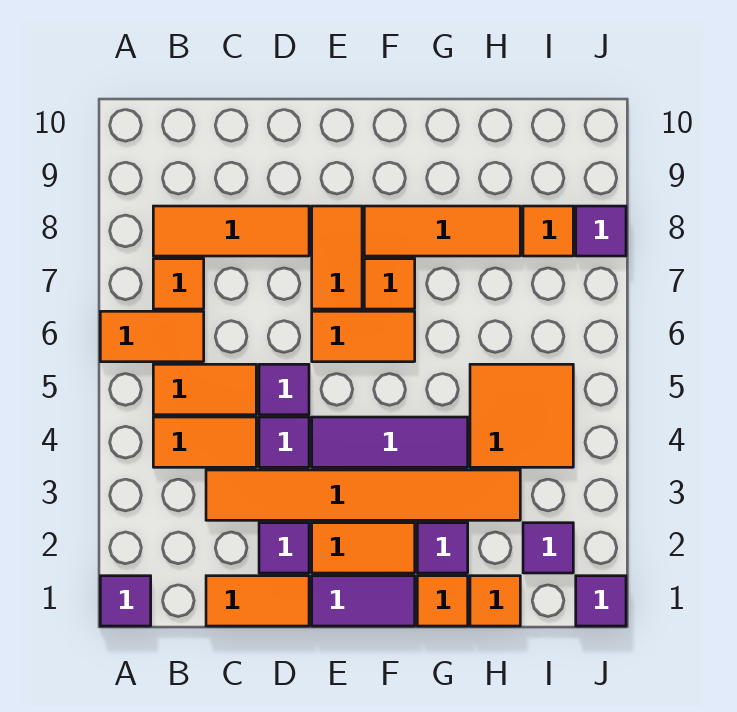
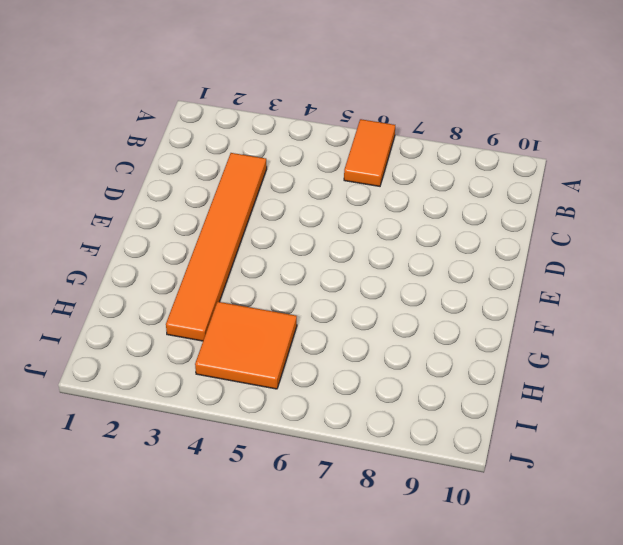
none -> purple 1x1 tile [100,576,151,626]
none -> orange 1x2 tile [153,417,256,467]
none -> orange 1x2 tile [153,364,256,415]

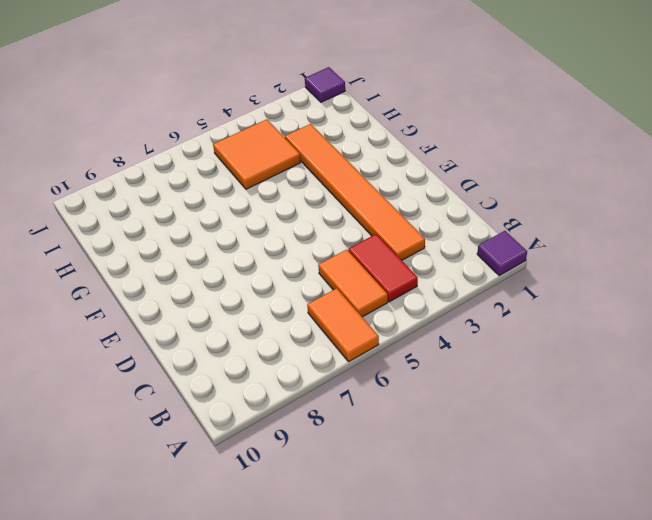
red 1x2 tile [348,234,418,302] -> orange 1x2 tile [153,417,256,467]
none -> orange 1x1 tile [153,259,204,309]
none -> orange 1x3 tile [153,206,309,256]
none -> orange 1x2 tile [206,576,309,626]

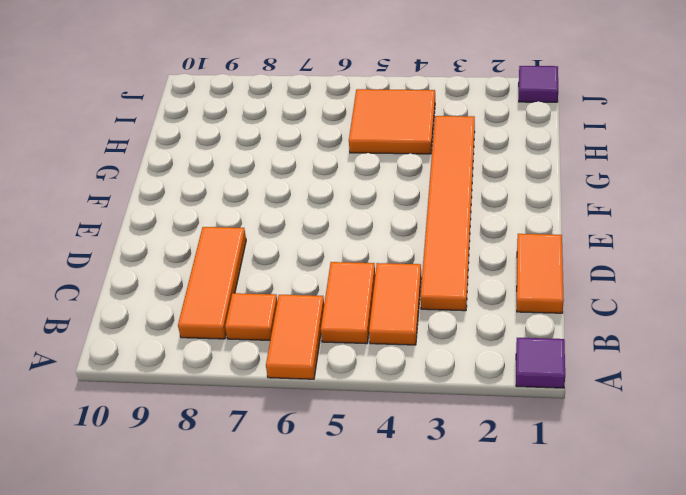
none -> purple 1x1 tile [259,523,309,573]
none -> purple 1x1 tile [259,417,309,467]
none -> purple 1x1 tile [259,364,309,415]

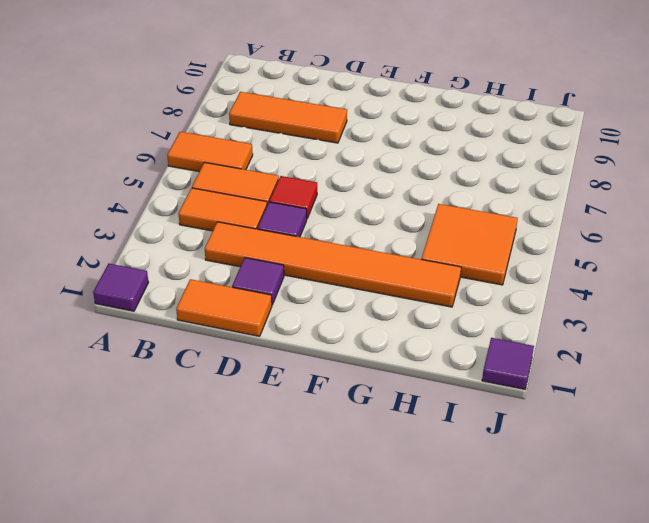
red 1x1 tile [270,176,317,218] -> purple 1x1 tile [259,364,309,415]
none -> orange 1x1 tile [153,259,204,309]
none -> purple 1x2 tile [312,576,415,626]
none -> orange 1x2 tile [312,523,415,573]

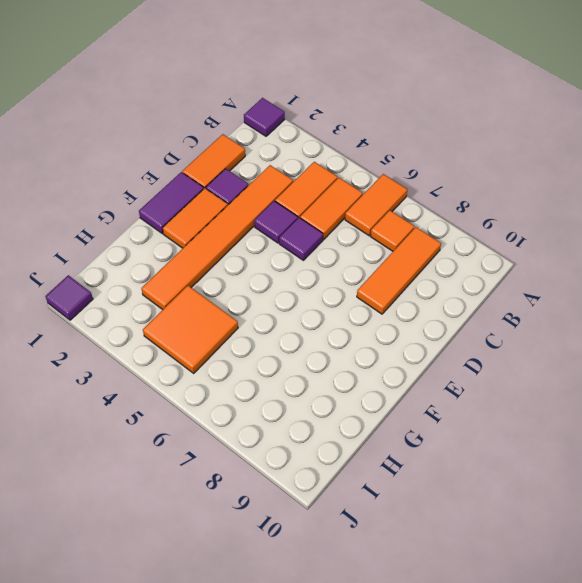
none -> purple 1x3 tile [312,417,468,467]
none -> orange 1x2 tile [312,311,415,362]
none -> orange 1x2 tile [312,206,362,309]

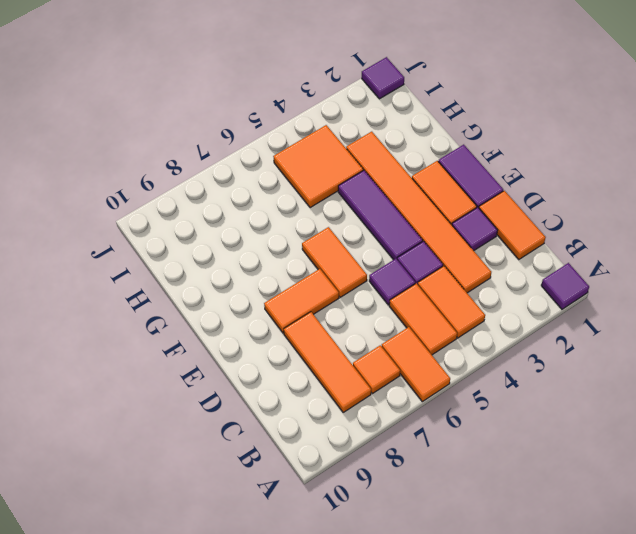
none -> orange 1x1 tile [364,259,415,309]
none -> orange 1x3 tile [364,206,520,256]
none -> orange 1x1 tile [417,576,468,626]

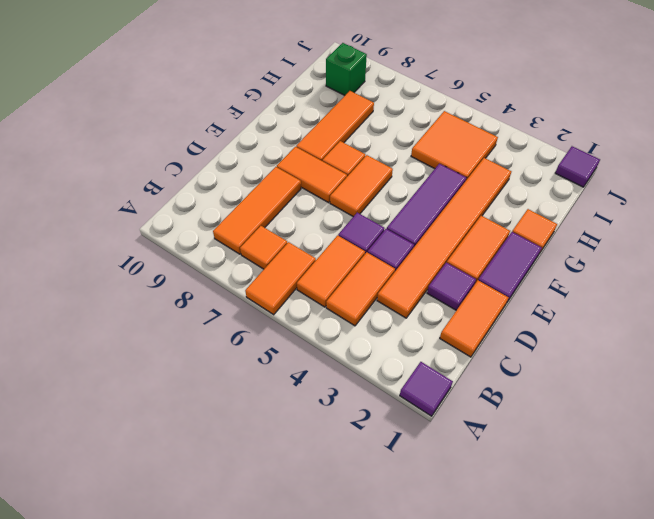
green 1x1 brick [326,43,367,95] -> none
none -> purple 1x1 tile [417,523,468,573]
none -> orange 1x1 tile [470,576,520,626]
none -> purple 1x1 tile [523,523,573,573]

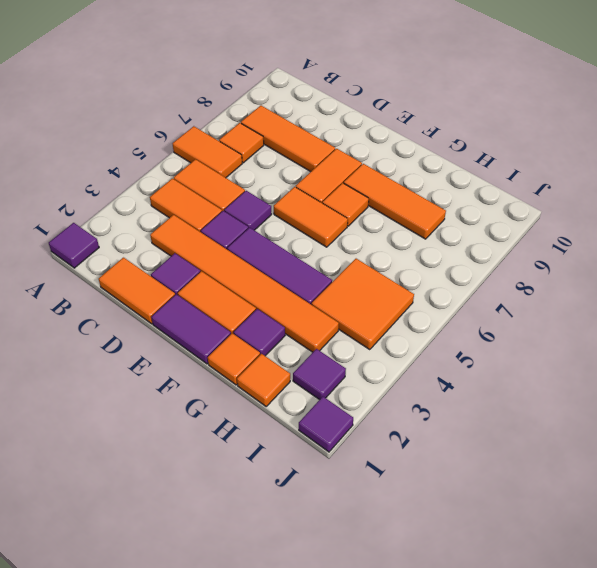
none -> orange 1x1 tile [523,206,573,256]
none -> purple 1x1 tile [576,206,626,256]

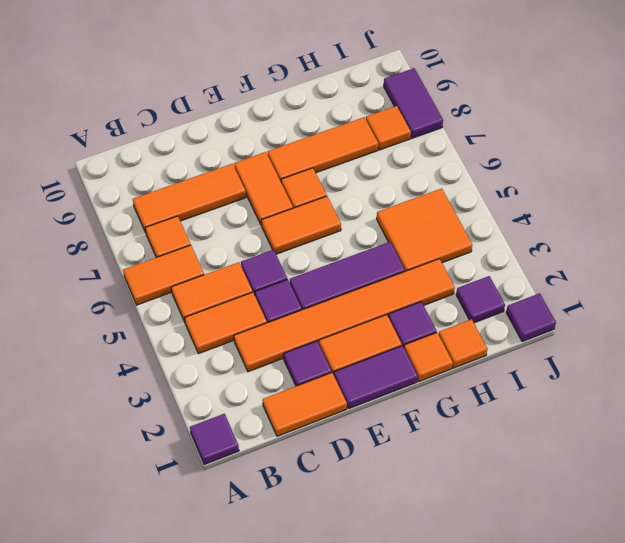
purple 1x2 tile [384,68,443,138] -> purple 1x1 tile [576,206,626,256]

